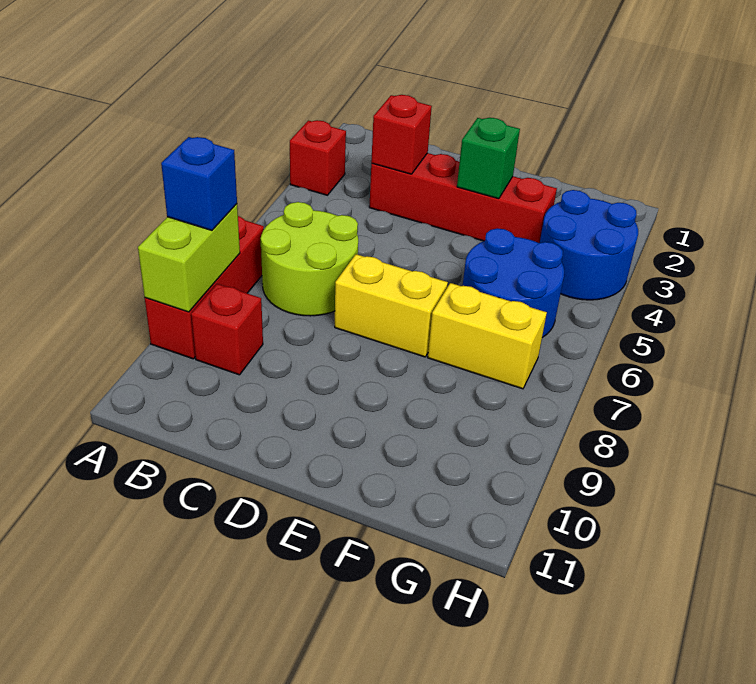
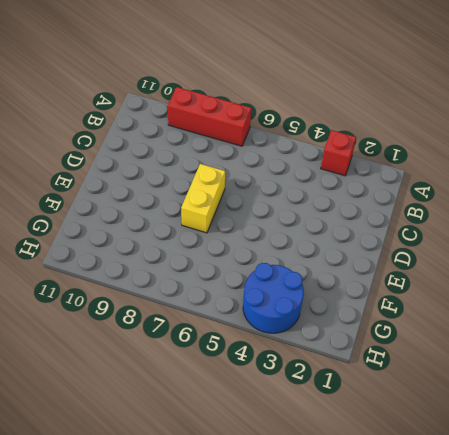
none -> lime 2x2 round brick [261,202,358,316]
none -> red 1x1 brick [191,284,263,375]
none -> red 1x4 brick [369,153,557,243]

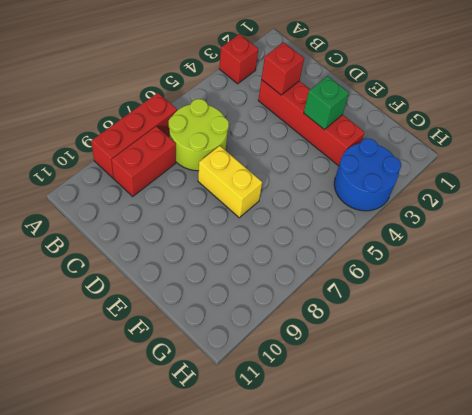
red 1x2 brick [112,126,176,196] -> red 1x1 brick [191,284,263,375]
none -> blue 2x2 round brick [463,228,564,338]
none -> yellow 1x2 brick [428,283,547,389]
none -> lime 1x2 brick [138,204,240,312]

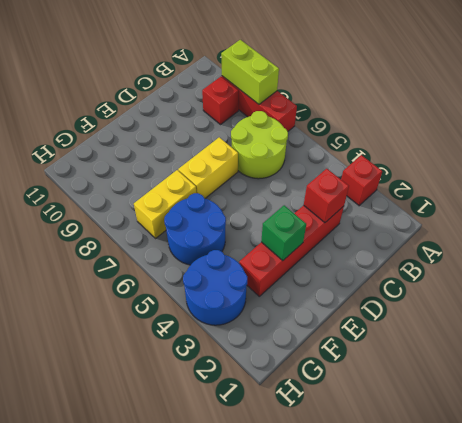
none -> blue 1x1 brick [161,137,237,230]

